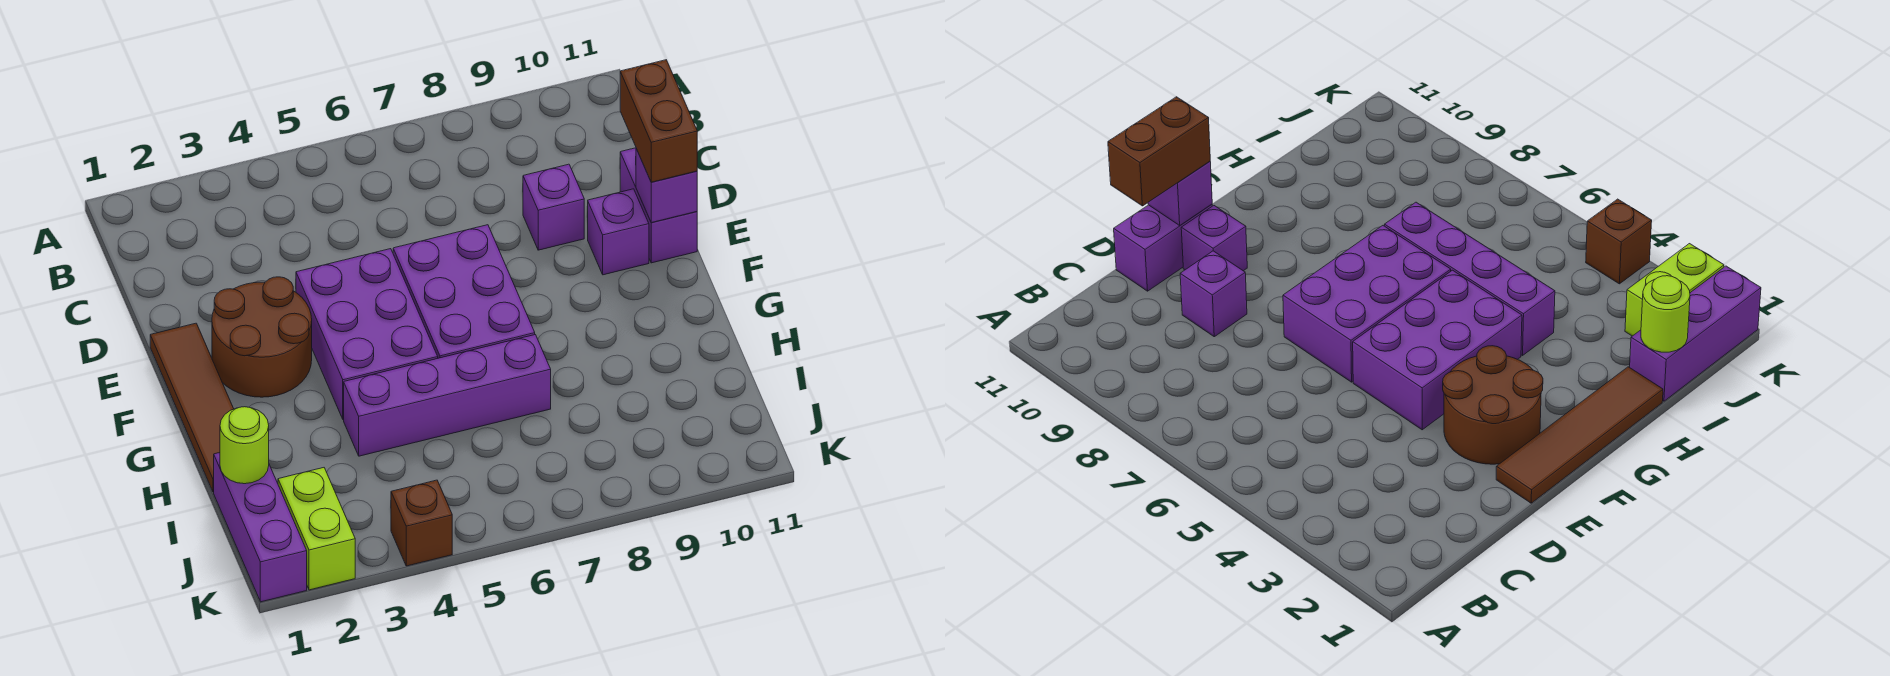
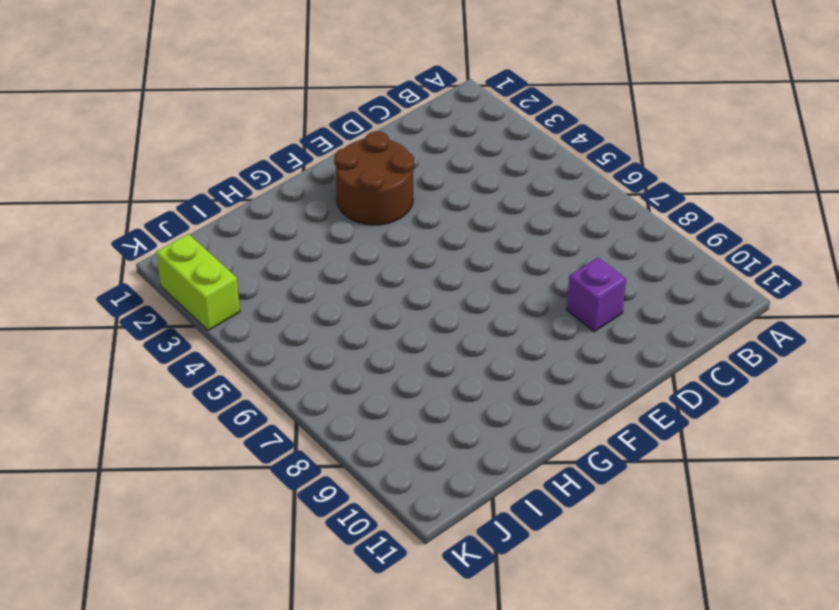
lime 1x2 brick [156,234,240,330] -> lime 1x2 brick turned to [278,468,355,590]
none -> purple 1x2 brick [620,148,697,263]
none -> brown 1x4 tile [150,323,234,492]
none -> purple 2x3 brick [296,249,438,420]

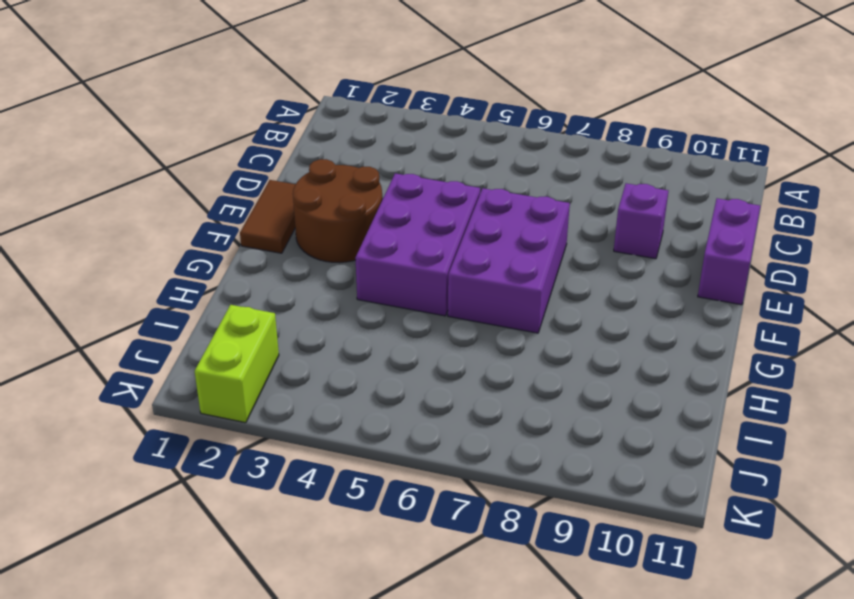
brown 1x2 tile [240,180,295,253] -> brown 1x4 tile [150,323,234,492]
none -> purple 1x1 brick [588,189,649,275]
none -> purple 1x4 brick [344,335,551,456]
none -> purple 1x3 brick [214,453,307,602]

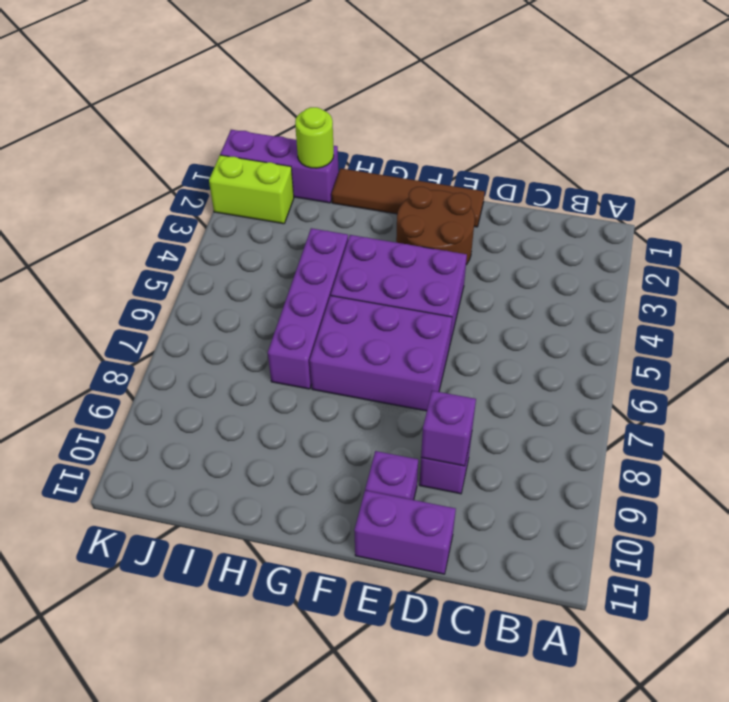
purple 1x1 brick [421,391,476,466] -> purple 1x1 brick moved to [636,149,697,223]
none -> brown 1x1 brick [391,480,452,566]
none -> brown 1x2 brick [620,60,697,182]

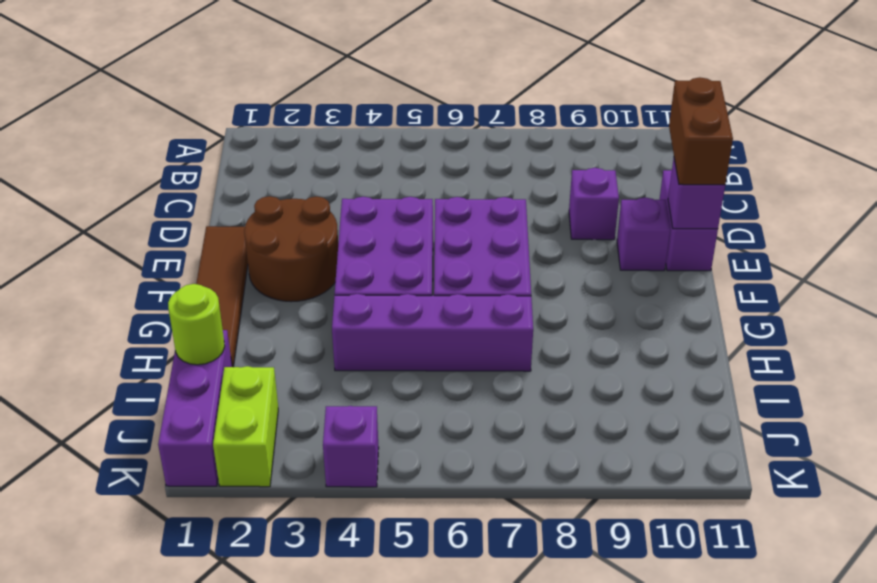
purple 1x1 brick [323,406,379,487] -> brown 1x1 brick [391,480,452,566]

